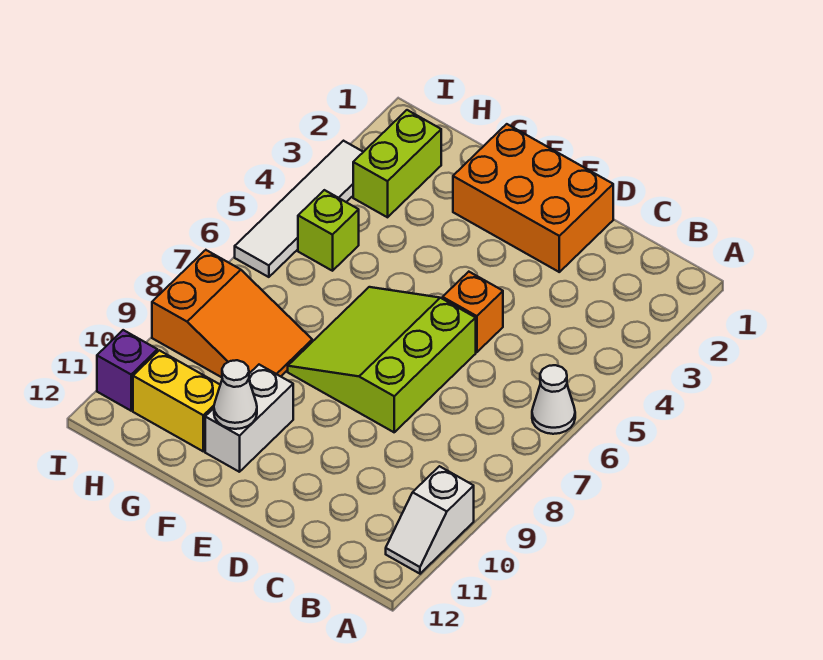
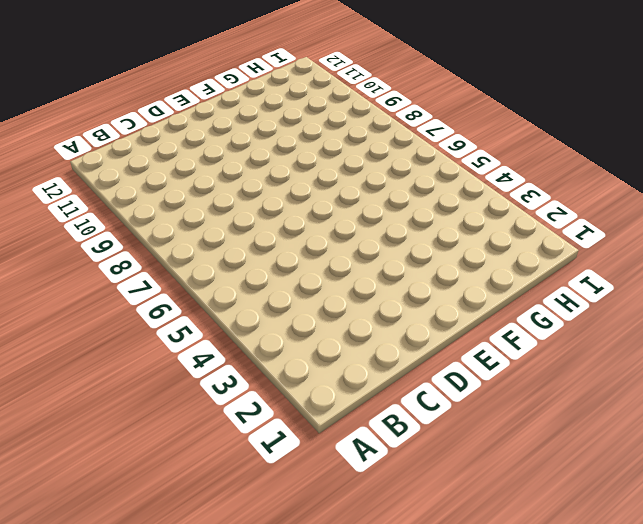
none -> white 1x1 cone [532,365,575,434]
none -> white 1x2 slope [386,466,474,574]
none -> orange 2x3 brick [453,124,613,272]

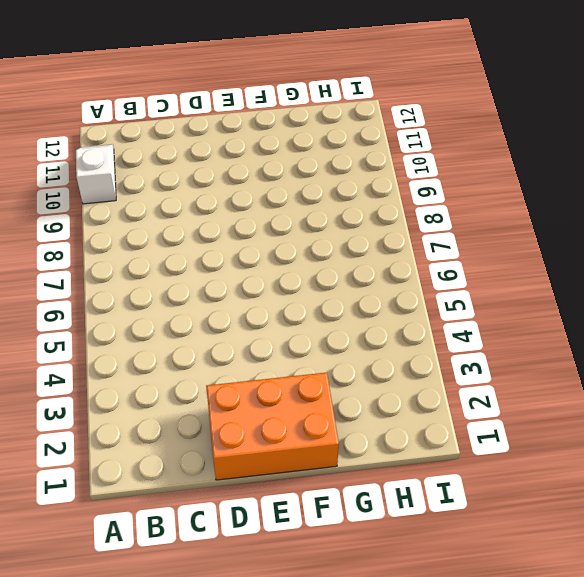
none -> white 1x1 cone [532,365,575,434]
none -> orange 1x1 brick [443,272,503,352]
none -> lime 3x3 slope [288,287,476,432]

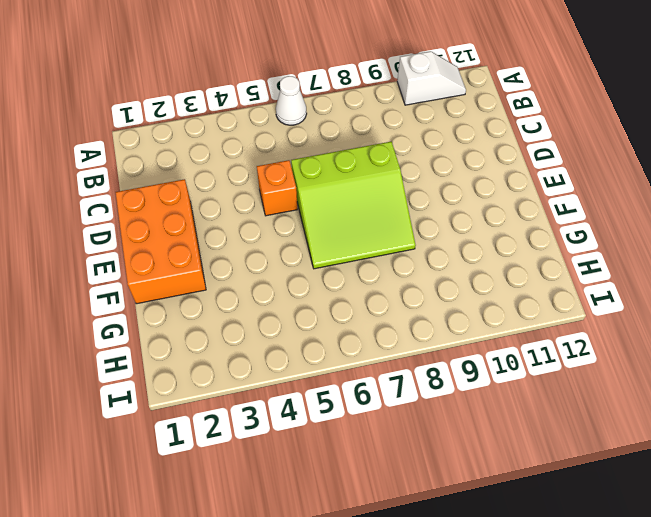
none -> white 1x2 brick [205,365,293,472]
none -> orange 2x3 slope [152,250,312,377]
none -> yellow 1x2 brick [133,350,220,451]

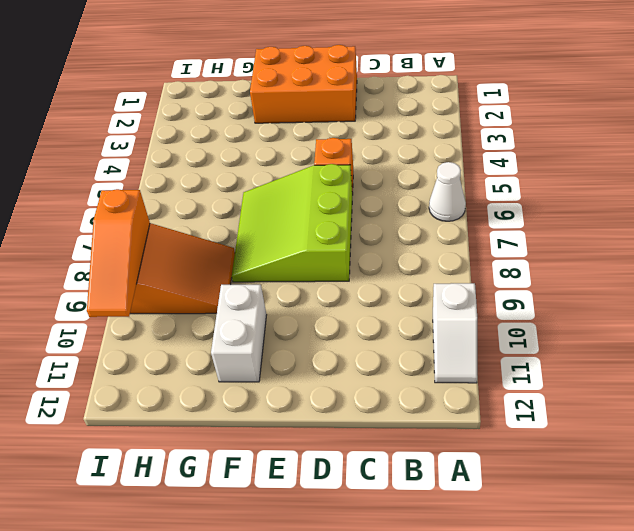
orange 1x3 slope [87,189,150,317] -> none
none -> yellow 1x2 brick [133,350,220,451]
none -> lime 1x2 brick [353,110,441,217]
none -> lime 1x1 brick [298,190,359,271]

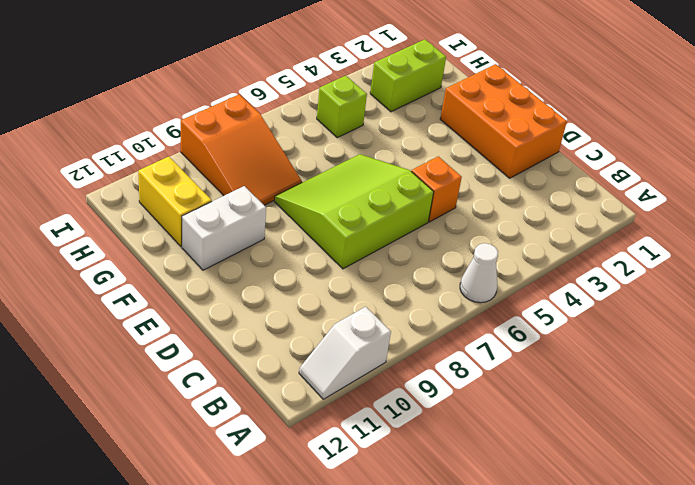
none -> white 1x4 tile [235,141,363,277]
none -> purple 1x1 brick [97,330,157,411]
none -> white 1x1 cone [214,360,257,429]

